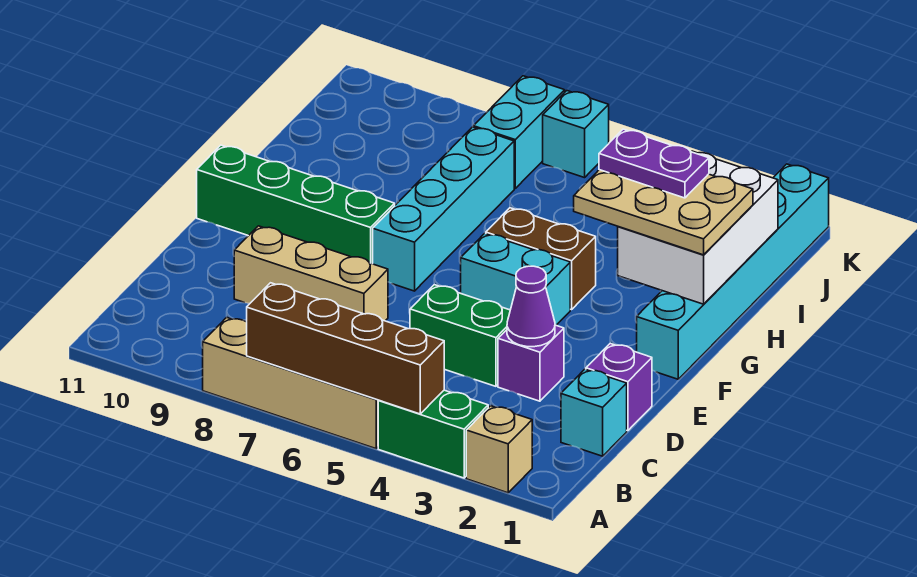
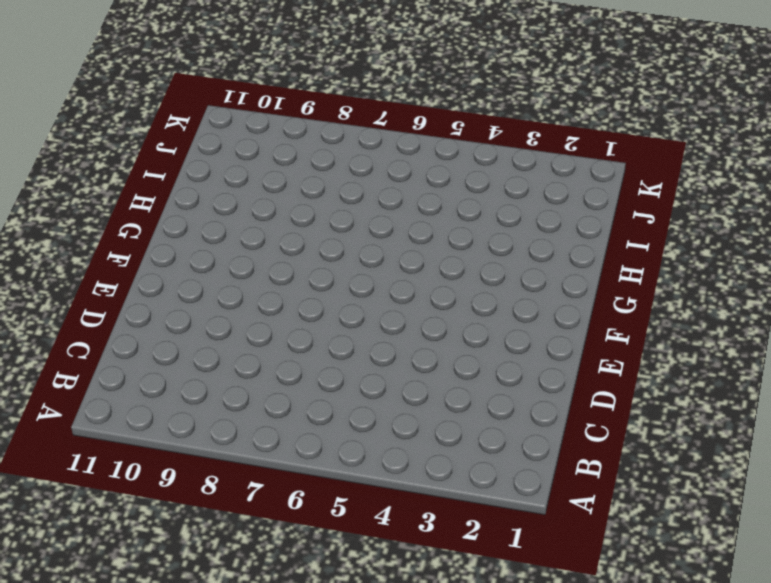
none -> tan 1x1 brick [466,406,532,493]
none -> green 1x2 brick [378,390,488,478]
none -> tan 1x4 brick [203,317,379,449]

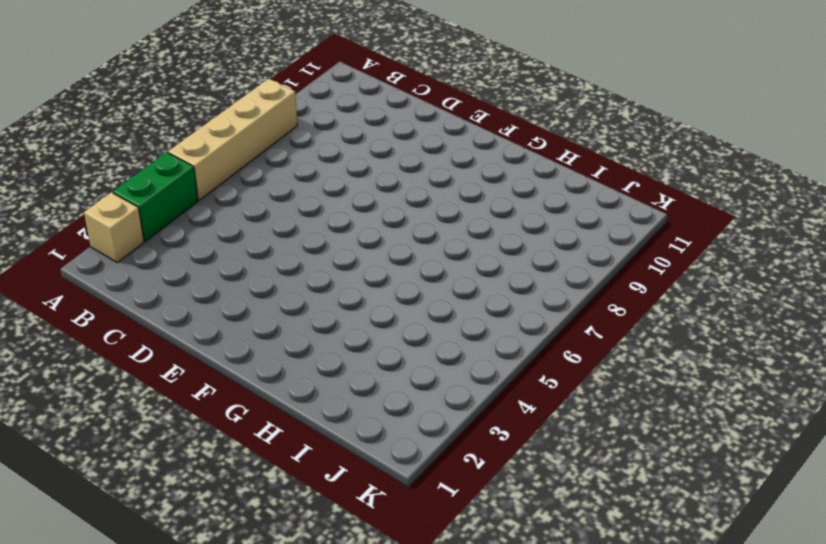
none -> cyan 1x1 brick [561,369,627,456]
none -> purple 1x1 brick [586,344,652,431]
none -> purple 1x1 brick [498,325,564,401]

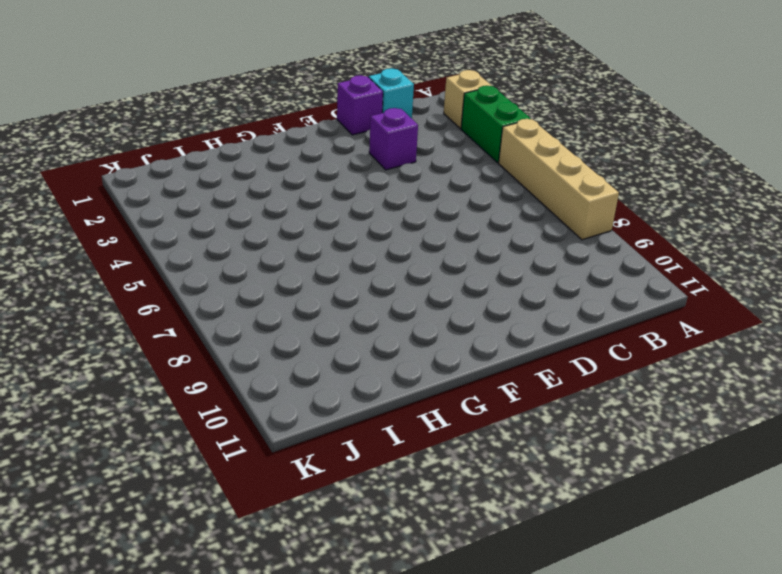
none -> green 1x2 brick [410,285,510,386]
none -> tan 1x3 brick [234,226,388,321]
none -> cyan 1x6 brick [637,164,829,379]

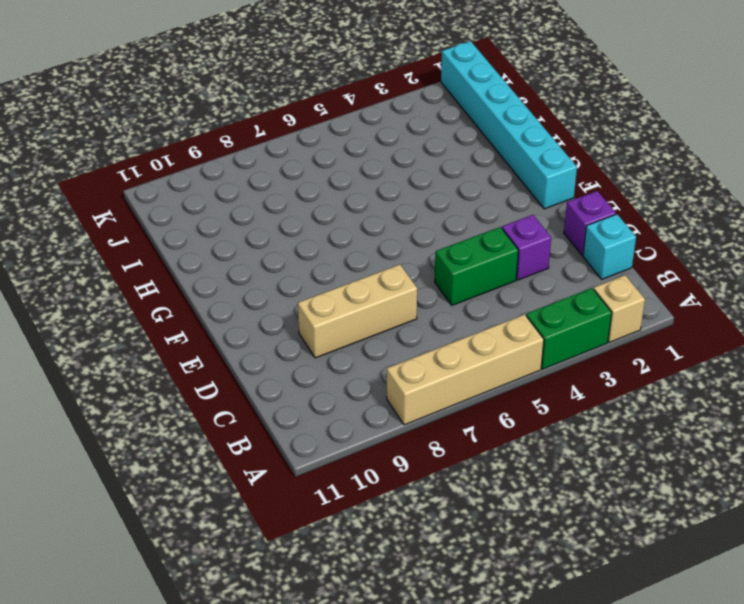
none -> cyan 1x2 brick [461,233,570,325]
none -> cyan 1x4 brick [373,127,514,291]
none -> green 1x4 brick [197,145,395,264]

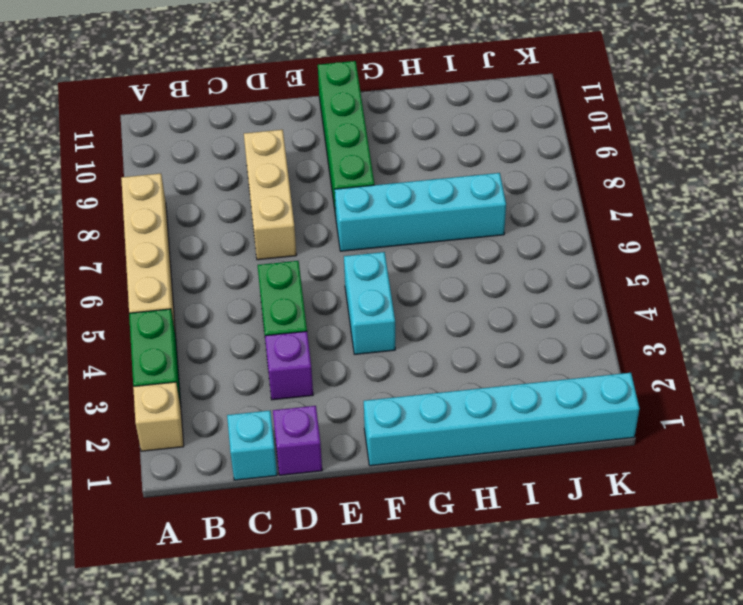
none -> brown 1x2 brick [486,208,596,310]
none -> cyan 1x2 brick [474,76,565,188]
none -> cyan 1x1 brick [543,91,609,178]

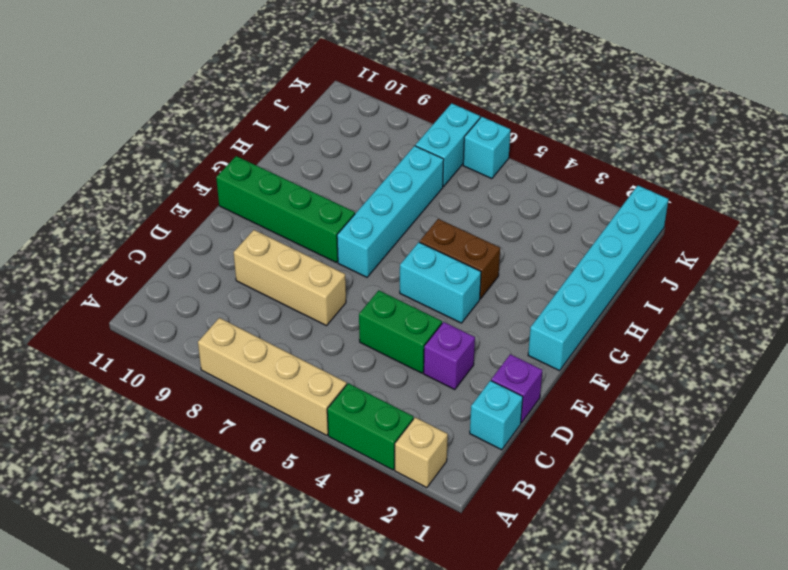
none -> brown 1x4 brick [247,283,444,414]
none -> purple 1x1 cone [507,266,555,347]
none -> white 2x3 brick [618,151,778,304]

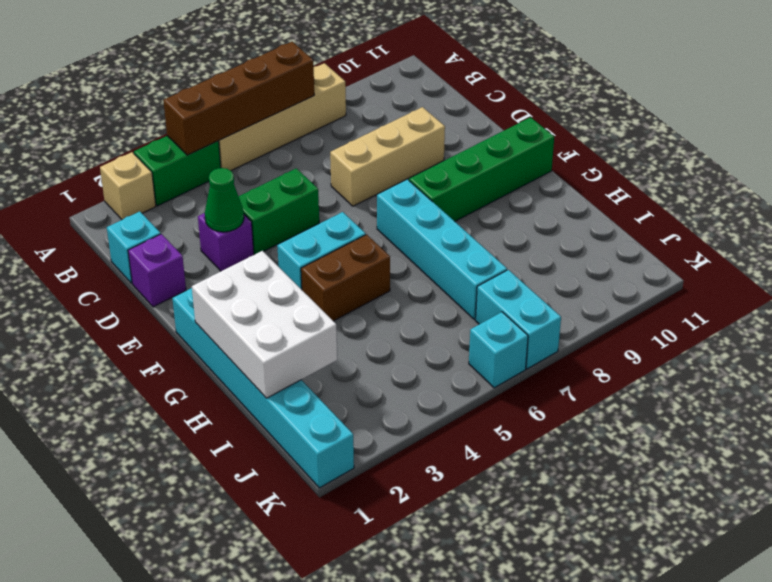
green 1x1 cone [205,168,244,232] -> purple 1x1 cone [507,266,555,347]
none -> tan 2x3 plate [574,170,753,255]
none -> purple 1x2 plate [599,129,709,198]

